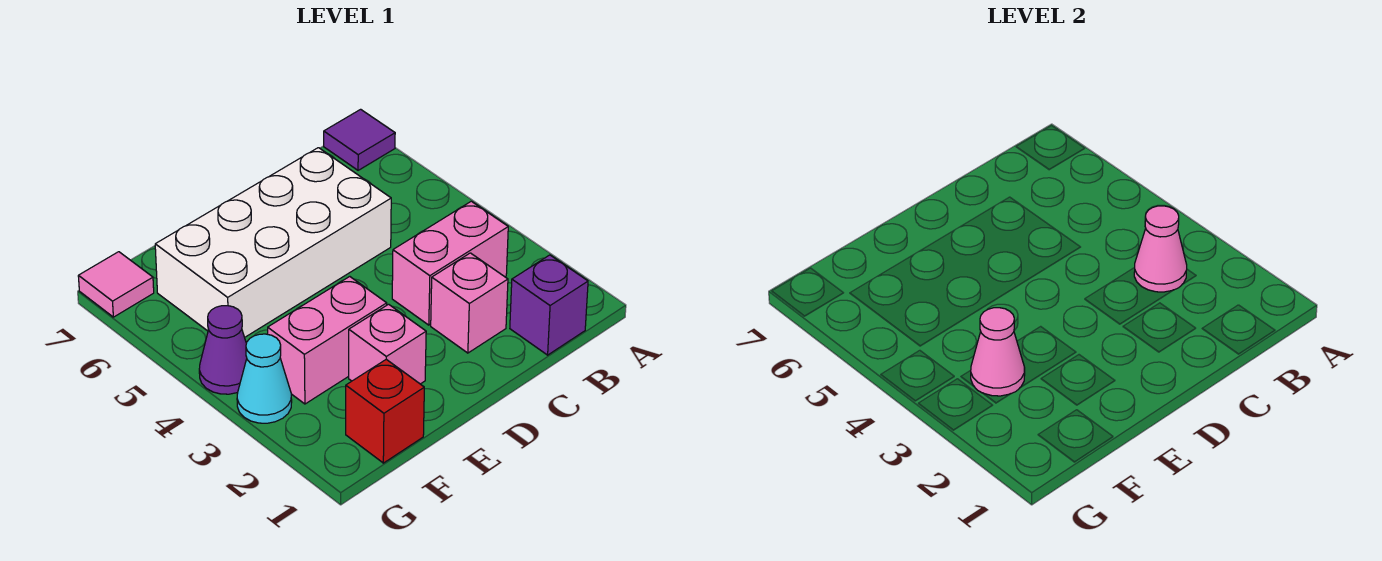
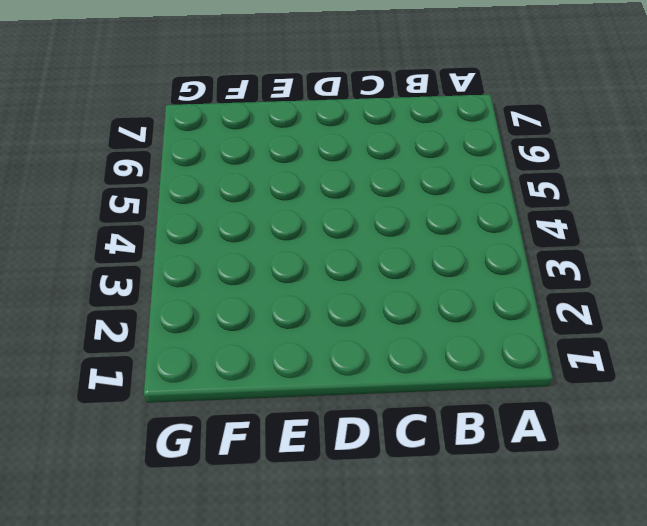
none -> purple 1x1 tile [324,109,395,170]
none -> purple 1x1 brick [510,255,588,355]
none -> pink 1x2 brick [392,201,508,325]

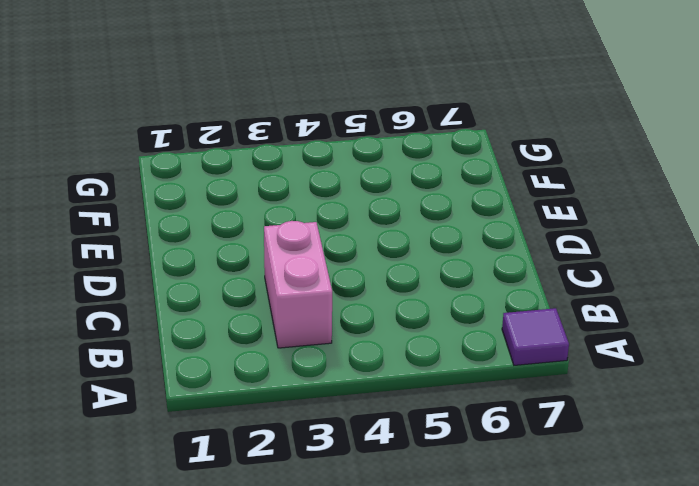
none -> purple 1x1 brick [510,255,588,355]
none -> pink 1x1 brick [431,253,508,353]
none -> white 2x4 brick [155,148,391,337]

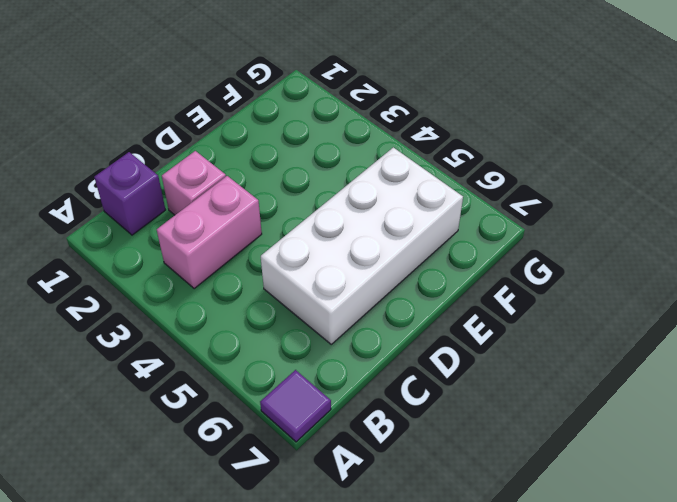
none -> pink 1x1 brick [349,304,426,384]
none -> pink 1x2 brick [268,277,387,404]
none -> red 1x1 brick [346,359,424,463]

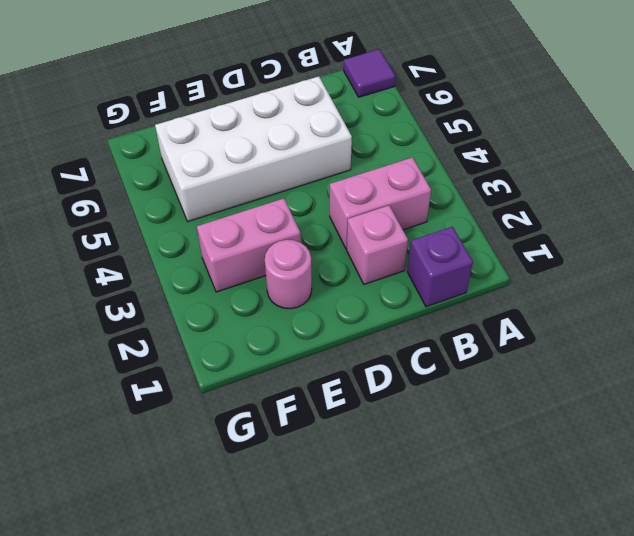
pink 1x1 round brick [265,240,312,309] -> pink 1x1 brick [349,304,426,384]
none -> red 1x1 brick [346,359,424,463]
none -> cyan 1x1 cone [237,334,292,423]
none -> purple 1x1 cone [199,306,247,394]

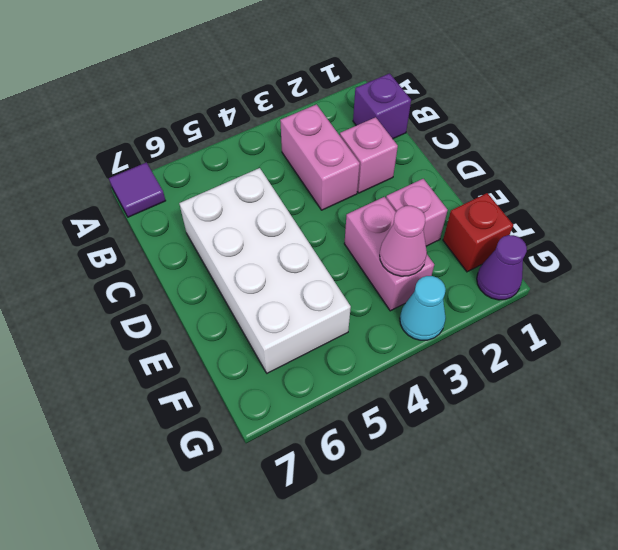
purple 1x1 cone [477,235,527,300] -> purple 1x1 cone moved to [199,306,247,394]
none -> pink 1x1 tile [78,252,154,317]
none -> pink 1x1 cone [1134,206,1187,292]

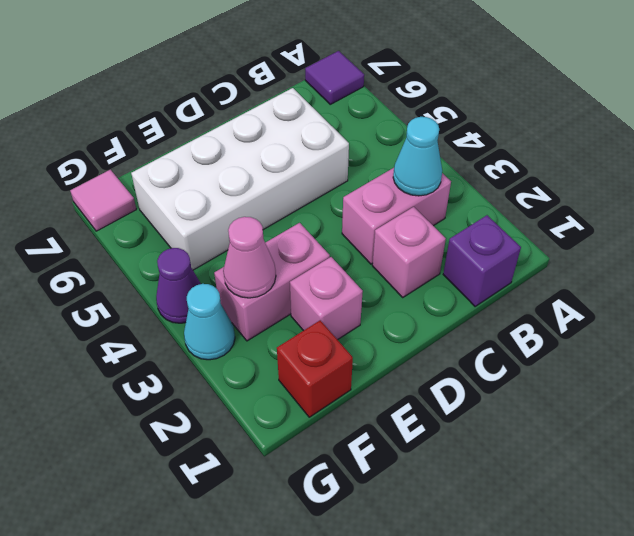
cyan 1x1 cone [393,117,442,196] -> pink 1x1 cone [1134,206,1187,292]

